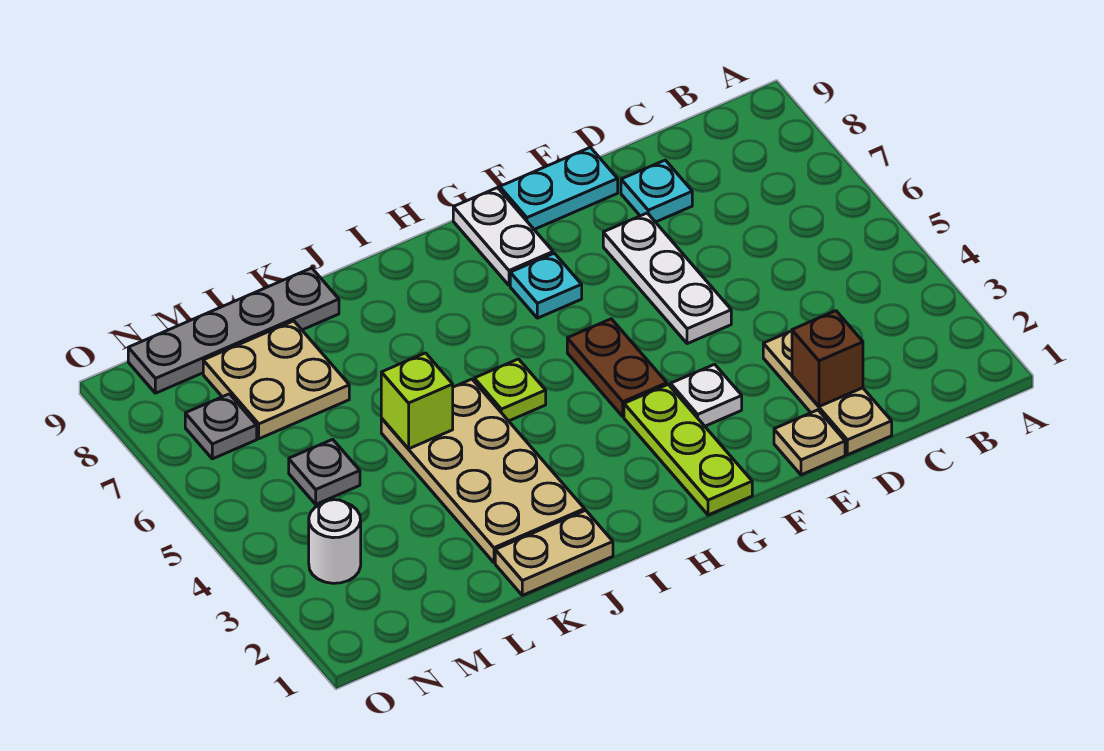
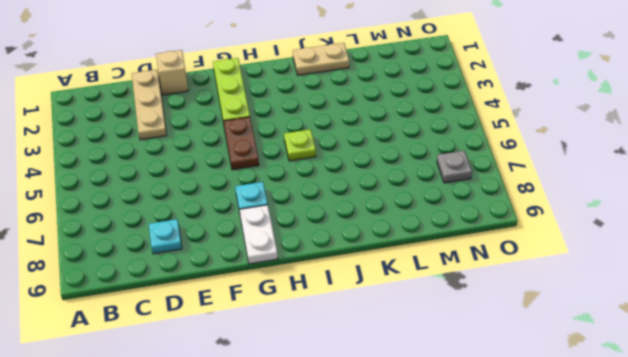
tan 1x1 brick [156,50,188,95] -> tan 1x1 plate [774,410,845,475]
none -> white 1x3 plate [603,213,731,344]
none -> cyan 1x2 plate [500,147,618,229]
none -> white 1x1 plate [671,364,742,426]

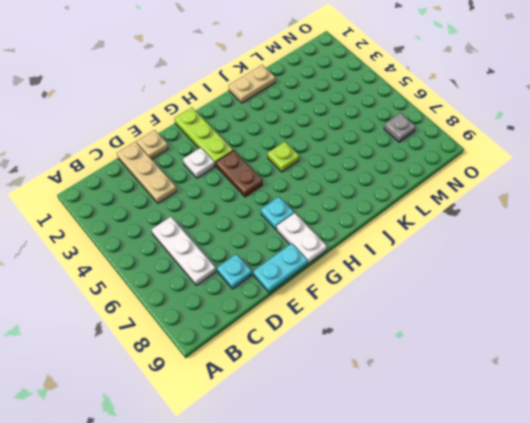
white 1x3 plate [152,217,216,285] -> white 1x3 plate moved to [603,213,731,344]
none -> tan 2x4 plate [381,379,585,563]
none -> grey 1x4 plate [128,268,339,393]
none -> tan 2x2 plate [203,321,349,439]

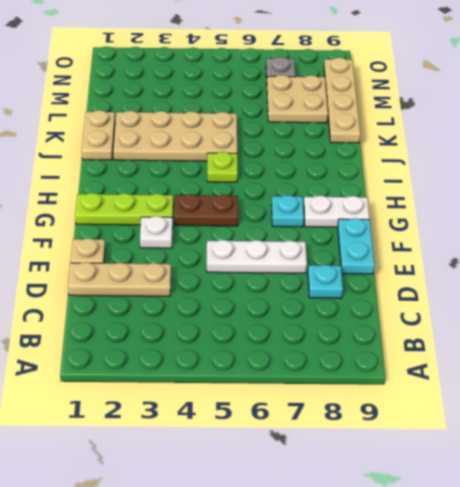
tan 1x4 plate [324,58,360,143] -> grey 1x4 plate [128,268,339,393]
none -> grey 1x1 plate [289,439,360,504]
none -> white 1x1 round brick [309,500,361,583]
none -> brown 1x1 brick [792,311,863,406]

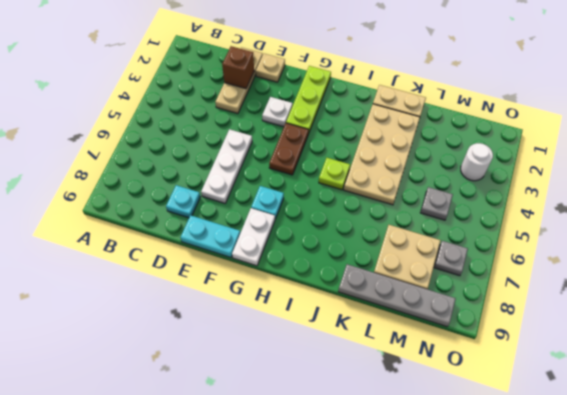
none -> lime 1x1 brick [381,353,453,449]

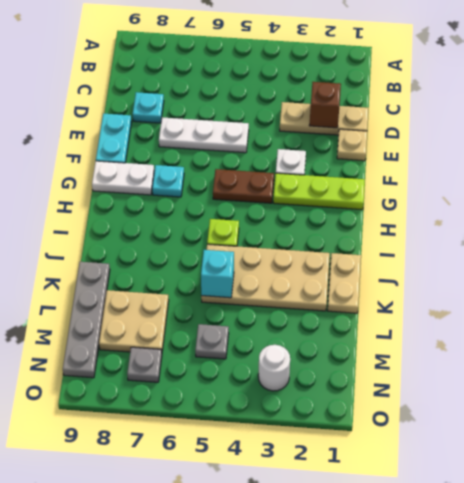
cyan 1x1 brick [201,250,234,298] -> lime 1x1 brick [381,353,453,449]

